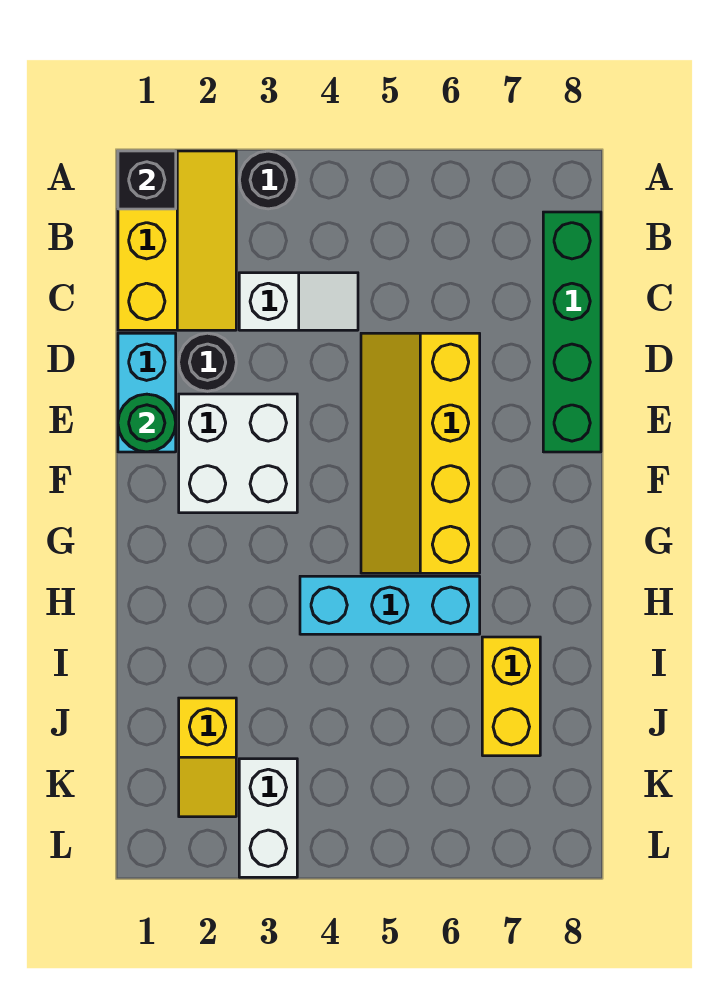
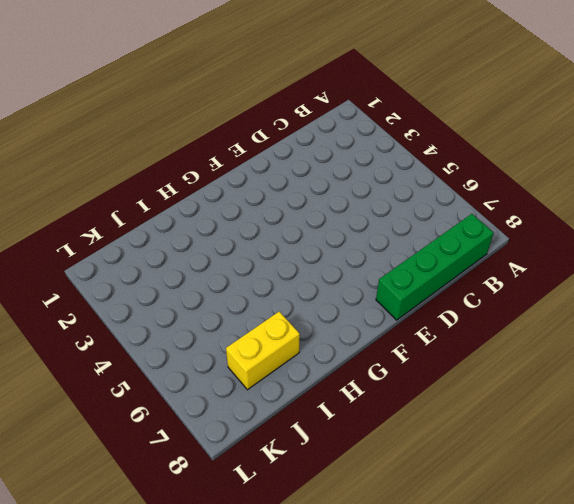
none -> yellow 2x3 slope [118,151,236,330]
none -> black 1x1 round brick [239,151,297,209]
none -> white 1x2 slope [239,273,358,330]

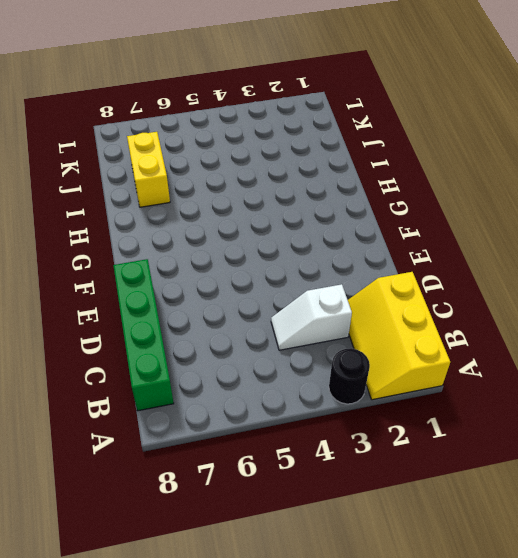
none -> cyan 1x2 brick [118,333,176,452]
none -> black 1x1 round brick [179,333,236,391]
none -> yellow 2x4 slope [361,333,480,573]

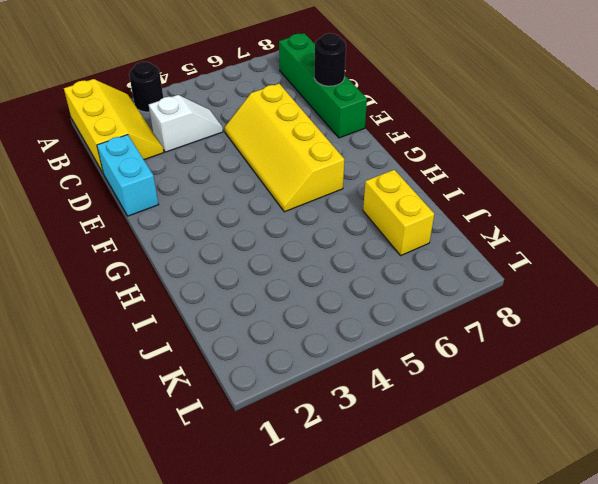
black 1x1 round brick [314,33,346,86] -> black 1x1 round brick moved to [179,333,236,391]
none -> white 2x2 brick [179,394,297,513]
none -> cyan 1x3 brick [300,576,480,634]
none -> yellow 1x2 slope [179,698,236,817]

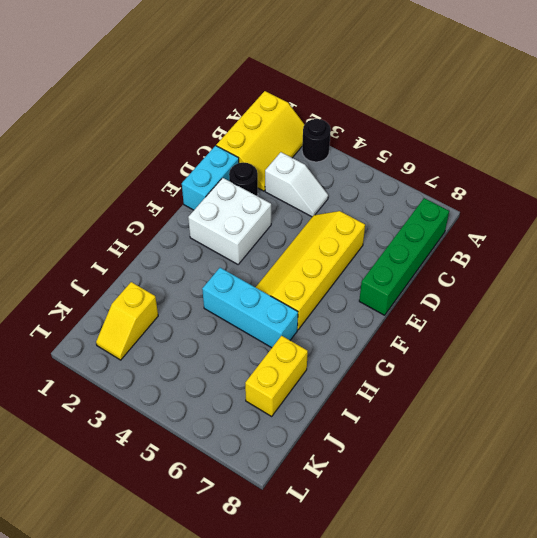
none -> white 1x2 brick [239,759,297,877]
none -> black 1x1 brick [118,151,176,209]
none -> green 1x1 round brick [118,394,176,452]

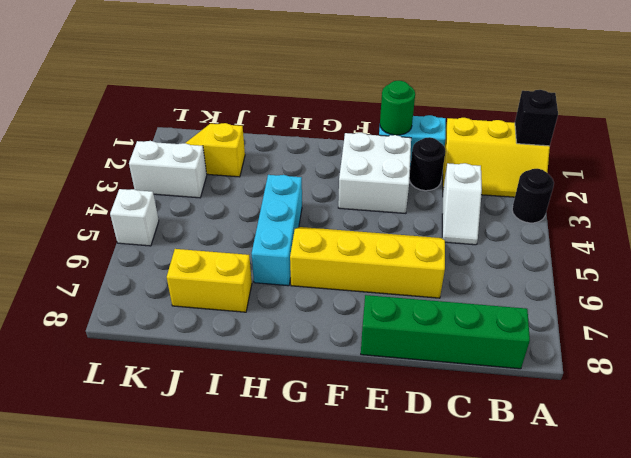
white 1x1 brick [110,189,159,246] -> none

